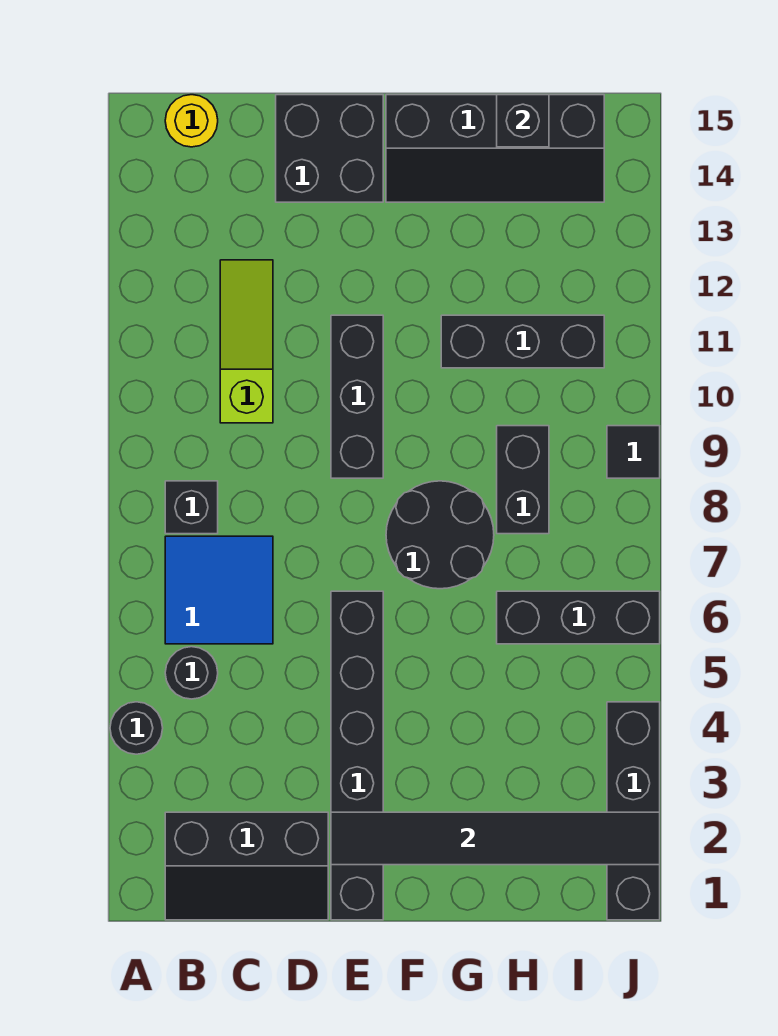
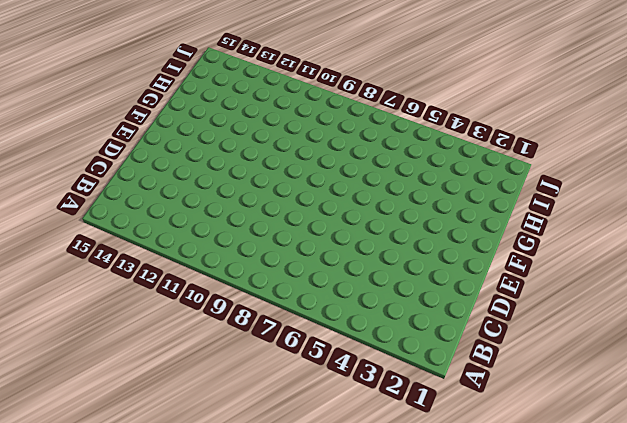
none -> black 1x1 round brick [110,702,163,754]
none -> black 2x3 slope [165,812,328,920]
none -> black 1x1 round brick [165,647,218,699]

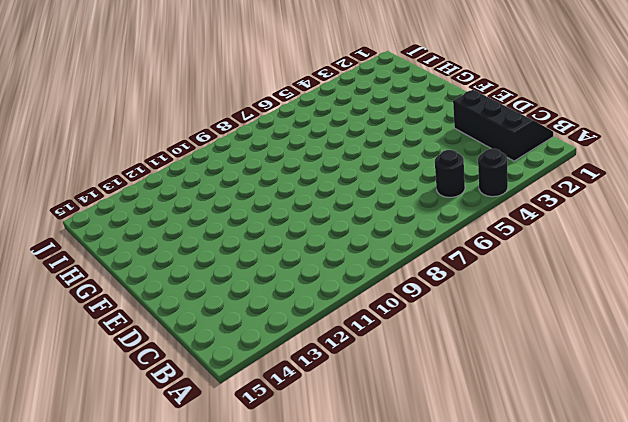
none -> blue 2x2 tile [165,536,273,644]
none -> black 1x1 brick [165,481,218,534]
none -> yellow 1x1 round brick [165,95,218,147]

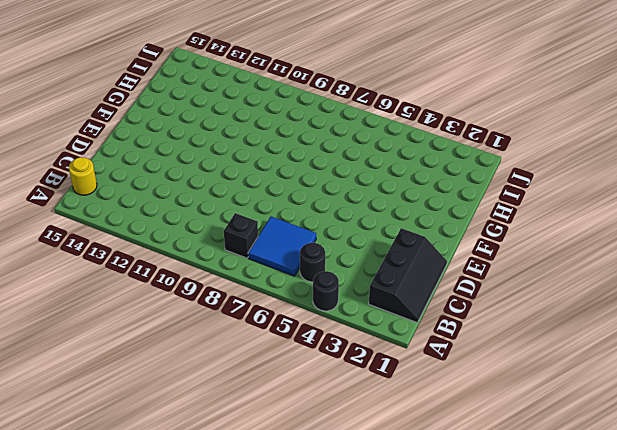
none -> lime 1x3 slope [220,260,273,423]
none -> black 2x2 brick [276,95,383,202]
none -> black 1x6 brick [331,591,383,920]

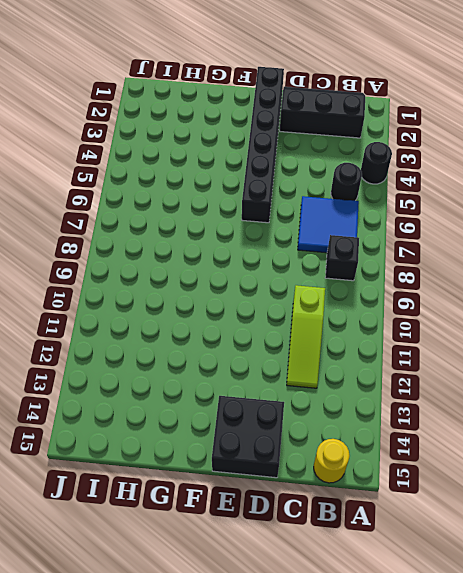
none -> black 1x3 brick [331,315,383,478]
none -> black 2x2 round brick [386,481,494,589]
none -> black 2x4 slope [386,95,604,202]

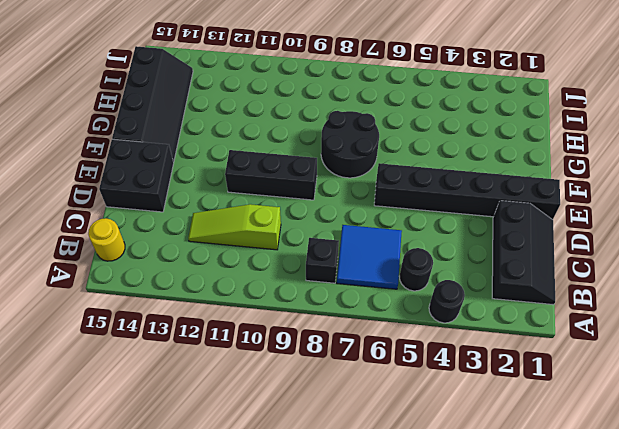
none -> black 1x3 brick [441,315,604,368]
none -> black 1x3 brick [497,591,660,644]
none -> black 1x2 brick [497,426,549,534]

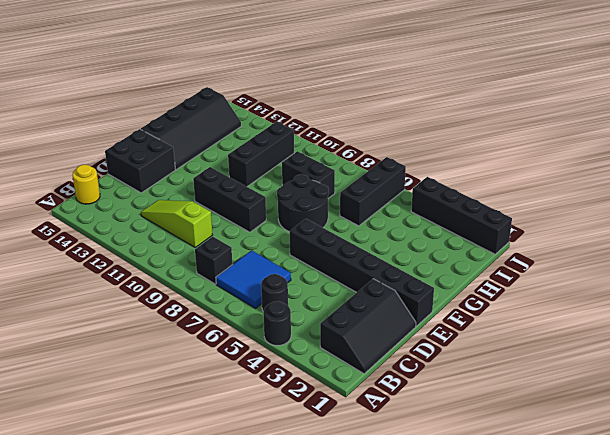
none -> black 1x1 tile [607,426,660,478]
none -> black 1x6 tile [331,812,660,865]
none -> black 1x1 brick [497,95,549,147]

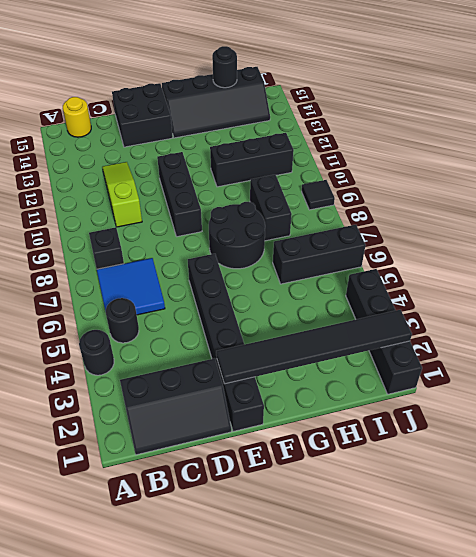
black 1x1 round brick [212,46,237,88] -> black 1x1 brick [497,95,549,147]

